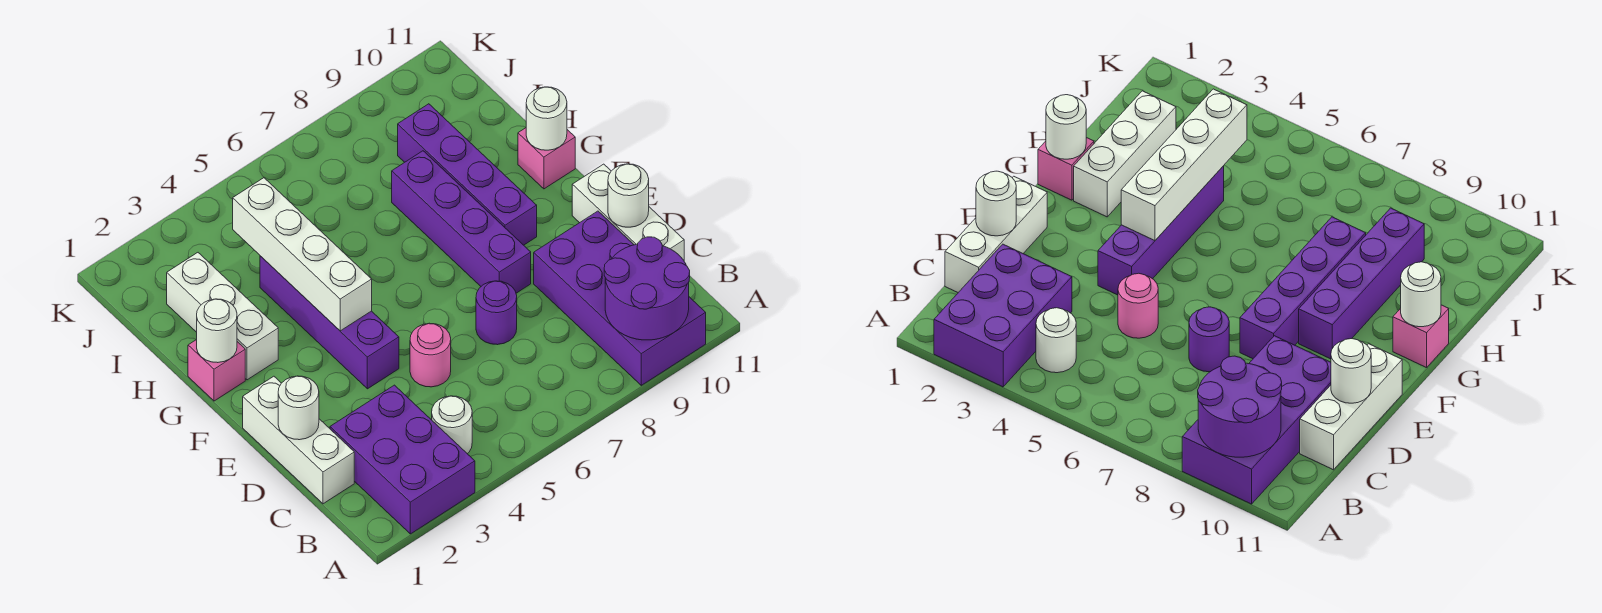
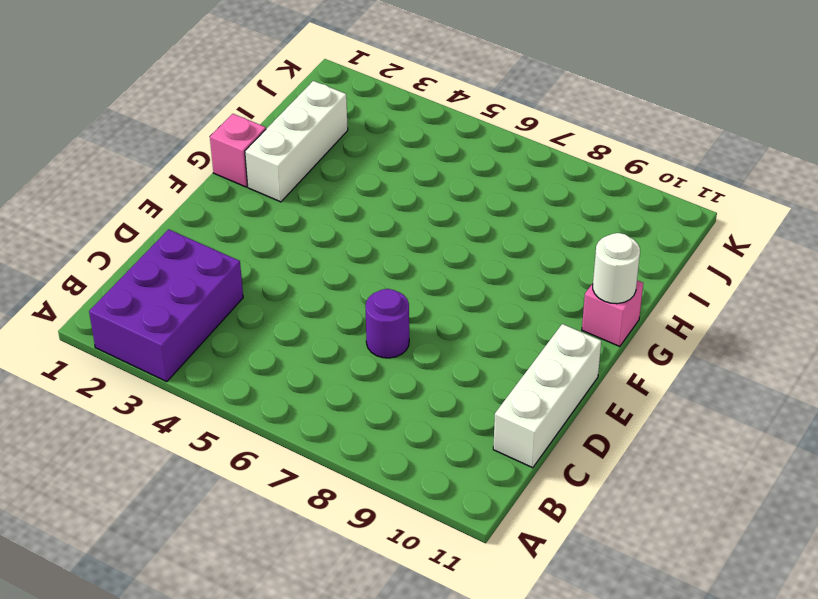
none -> purple 2x4 brick [534,211,706,385]
none -> white 1x1 round brick [432,396,472,454]
none -> white 1x3 brick [243,376,354,504]

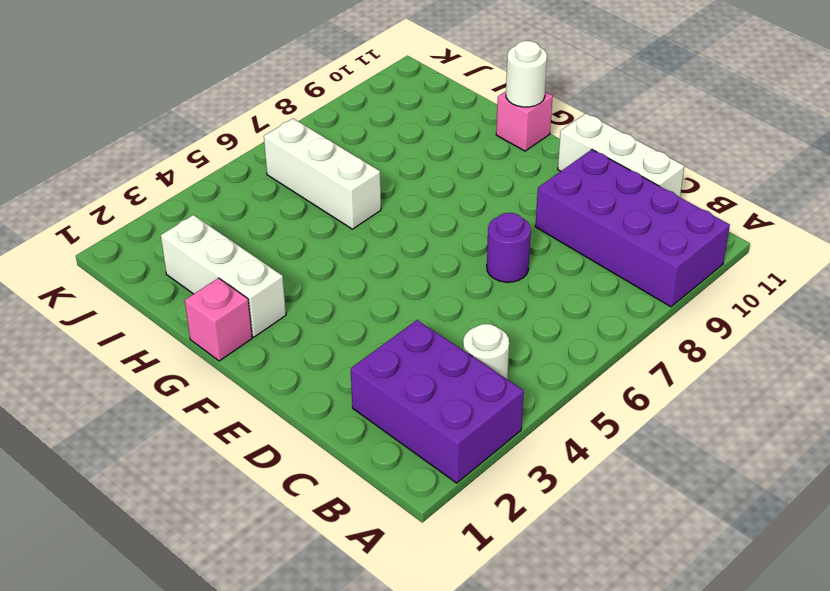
white 1x3 brick [264,119,381,229] -> white 1x3 brick moved to [243,376,354,504]
none -> pink 1x1 round brick [410,323,451,387]
none -> purple 1x4 brick [260,256,399,389]
none -> purple 1x4 brick [392,151,531,293]

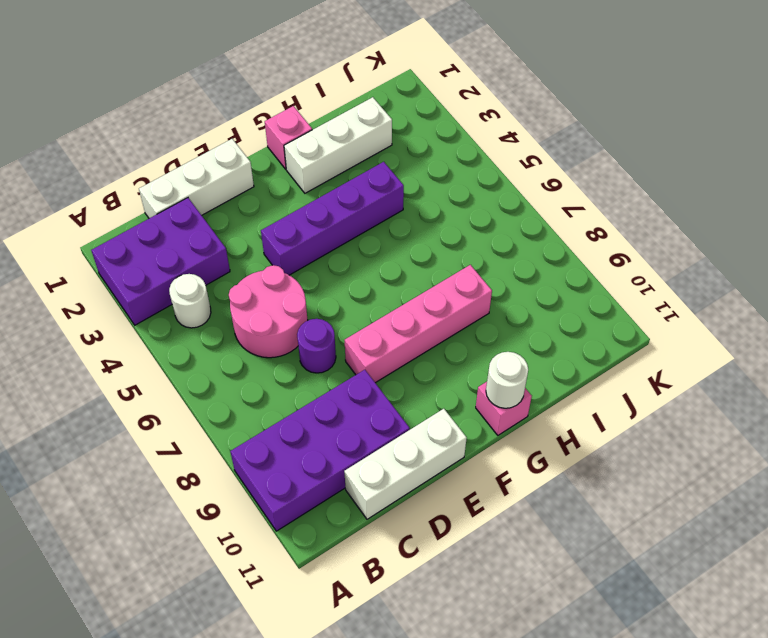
pink 2x2 round brick [229,265,308,358] -> pink 1x1 round brick [410,323,451,387]
pink 1x4 brick [345,265,492,383] -> purple 1x4 brick [392,151,531,293]
none -> purple 1x4 brick [398,104,537,245]
none -> purple 2x2 round brick [604,237,690,340]
none -> white 1x1 round brick [278,376,319,440]

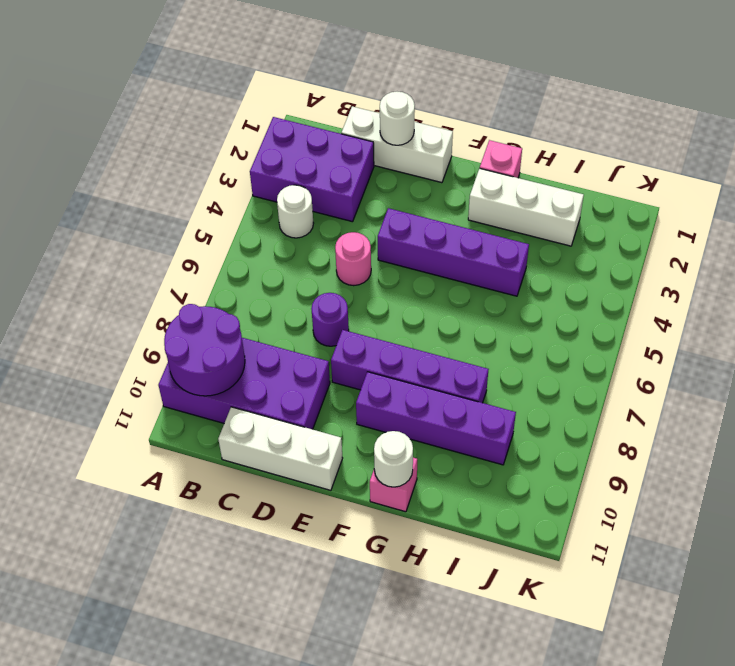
none -> white 1x1 round brick [608,164,649,227]
none -> white 1x4 brick [233,178,372,331]
none -> white 1x1 round brick [197,299,237,363]

